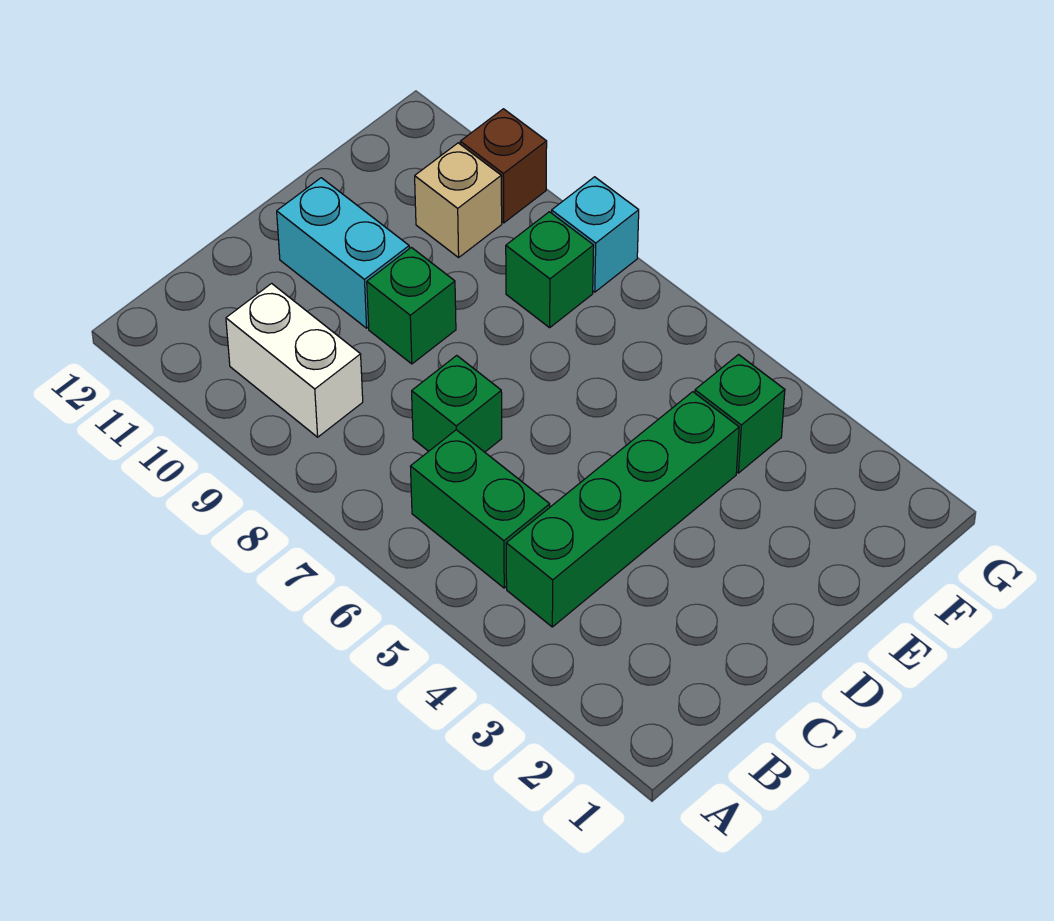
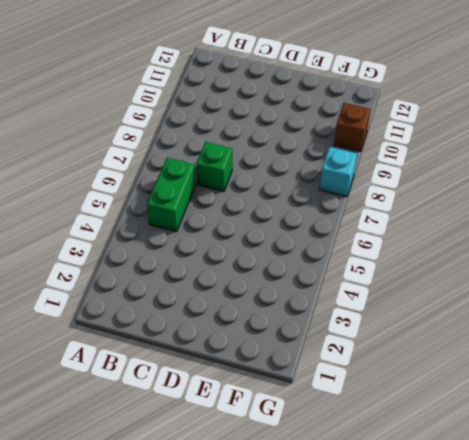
none -> green 1x4 brick [506,392,739,627]
none -> white 1x2 brick [226,283,363,437]

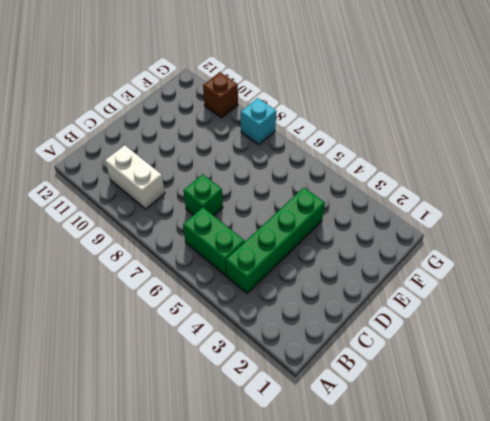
none -> green 1x1 brick [367,247,456,364]
none -> cyan 1x2 brick [277,178,409,328]

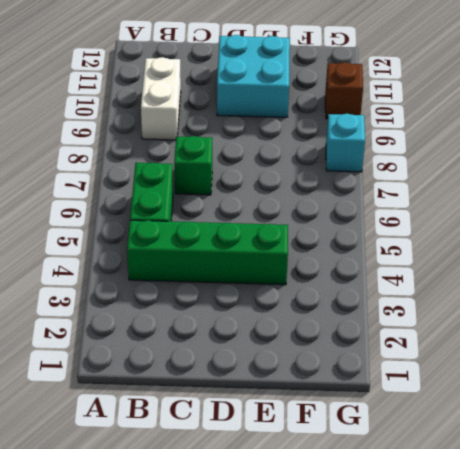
cyan 2x2 brick [217,35,290,117] -> cyan 1x2 brick [277,178,409,328]
none -> green 1x1 brick [367,247,456,364]
none -> green 1x1 brick [695,355,785,473]

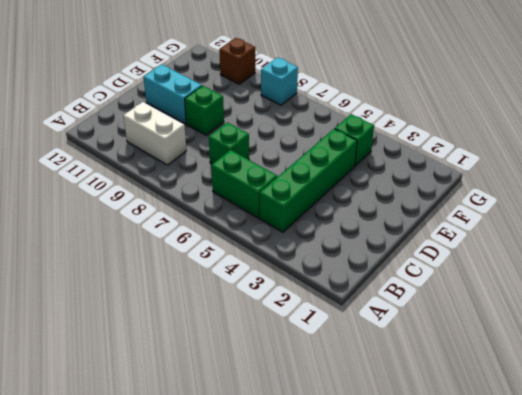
none -> green 1x1 brick [506,212,594,328]
none -> tan 1x1 brick [415,143,502,257]

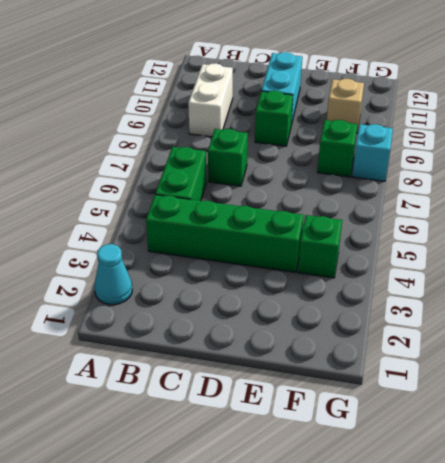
cyan 1x1 cone [94,244,132,305] -> none
none -> brown 1x1 brick [460,109,547,223]

